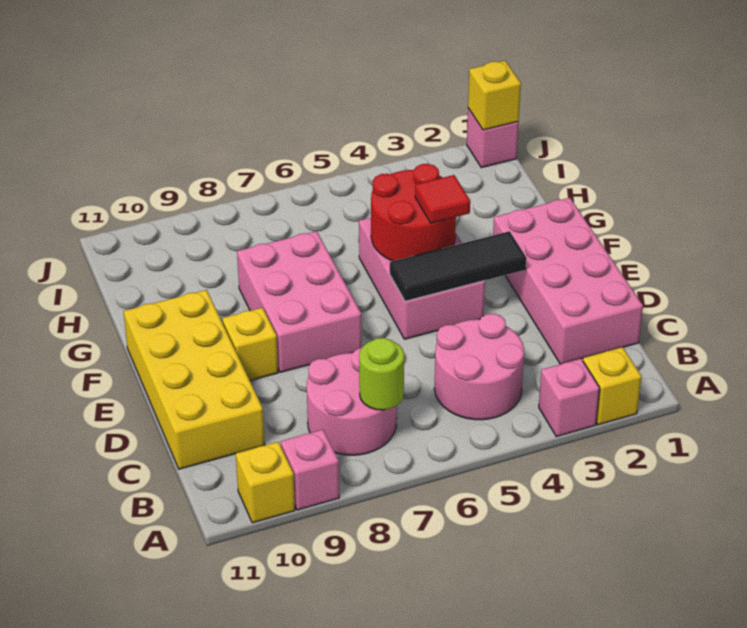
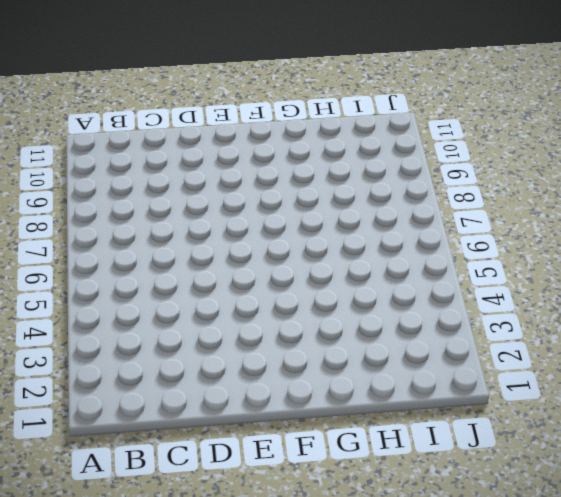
none -> yellow 1x1 brick [583,347,641,425]
none -> pink 1x1 brick [539,359,600,437]
none -> pink 1x1 brick [281,430,339,510]

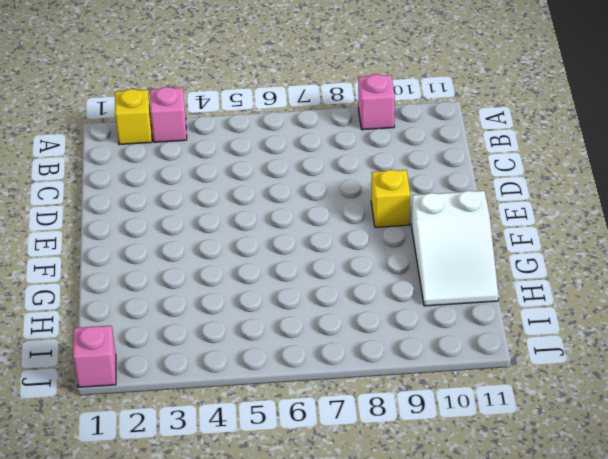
white 2x3 slope [411,191,499,306] -> yellow 2x4 brick [124,290,265,469]
none -> yellow 1x1 brick [236,442,295,523]
none -> pink 2x2 round brick [434,314,524,420]
none -> pink 2x2 round brick [307,348,397,455]

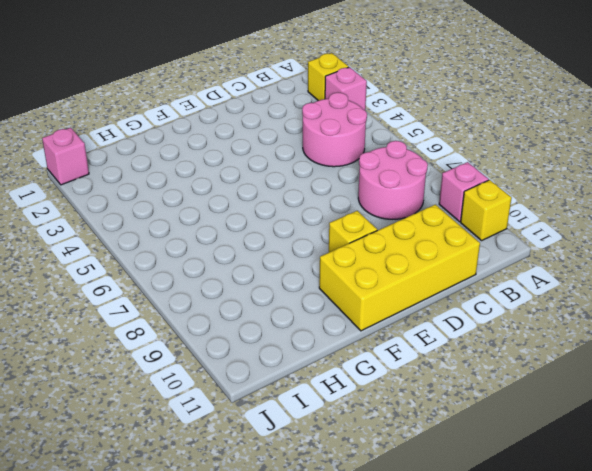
none -> pink 2x4 brick [493,198,643,364]
none -> pink 2x3 brick [359,218,485,339]
none -> pink 2x3 brick [237,231,361,372]

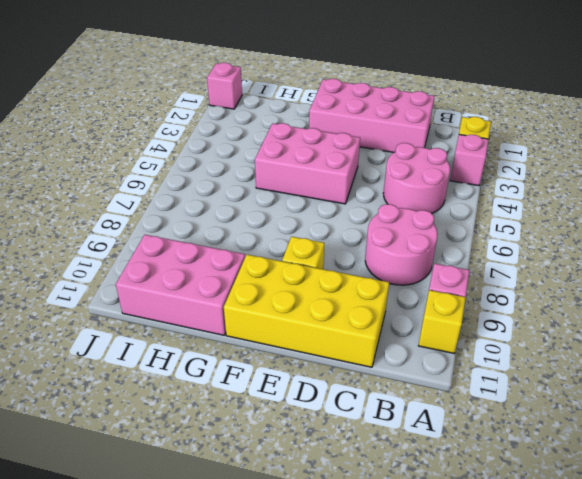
pink 2x3 brick [116,235,245,335] -> pink 2x3 brick moved to [237,231,361,372]
none -> lime 1x1 round brick [359,338,404,410]
none -> black 1x3 tile [390,231,526,301]
none -> red 2x2 round brick [371,164,456,261]

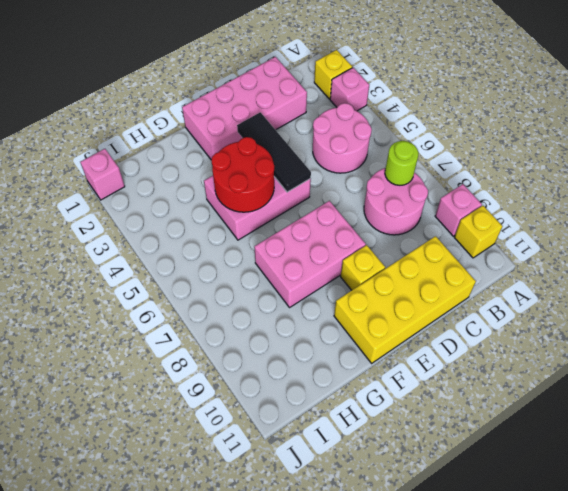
none -> yellow 1x1 brick [468,61,521,130]
none -> red 1x1 tile [415,175,470,223]

